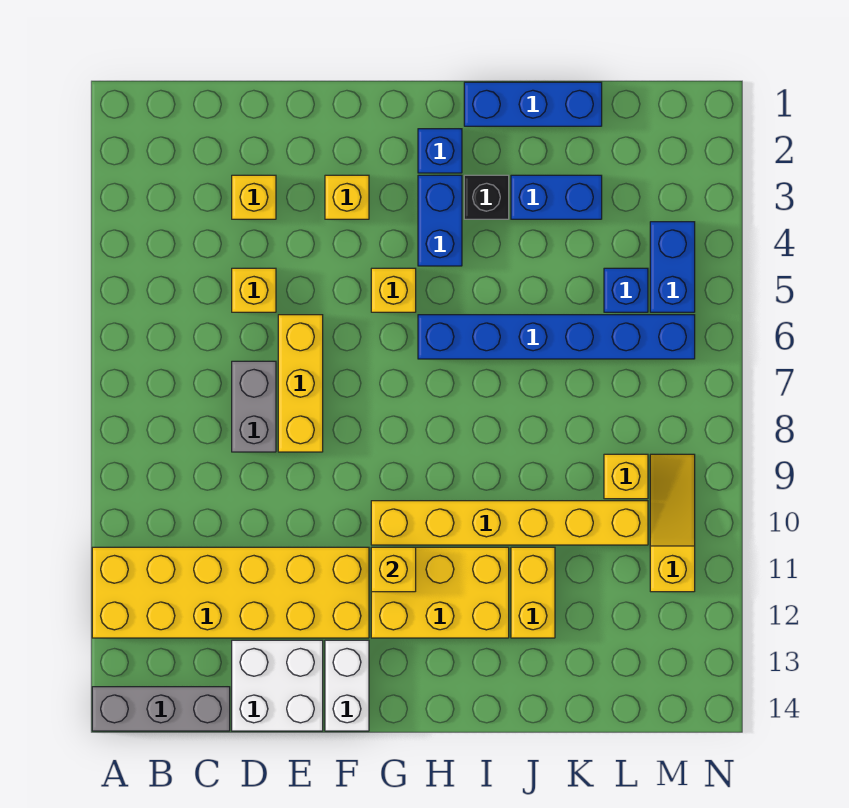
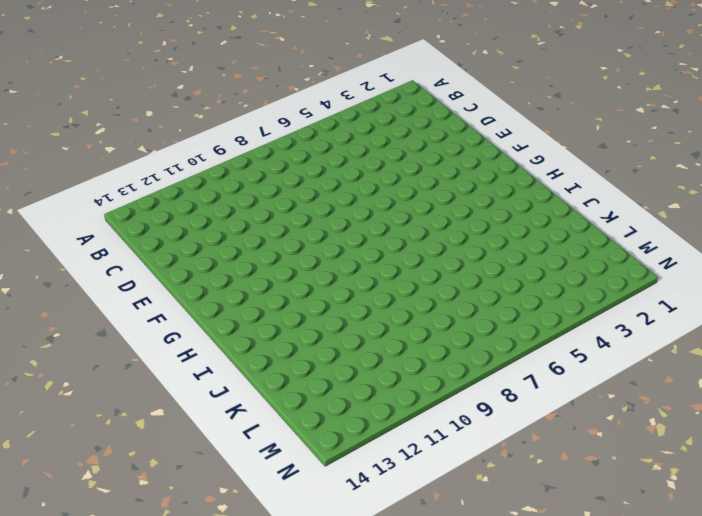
none -> yellow 2x6 brick [92,547,369,638]
none -> grey 1x3 brick [92,687,230,731]
none -> yellow 1x1 brick [232,175,276,219]

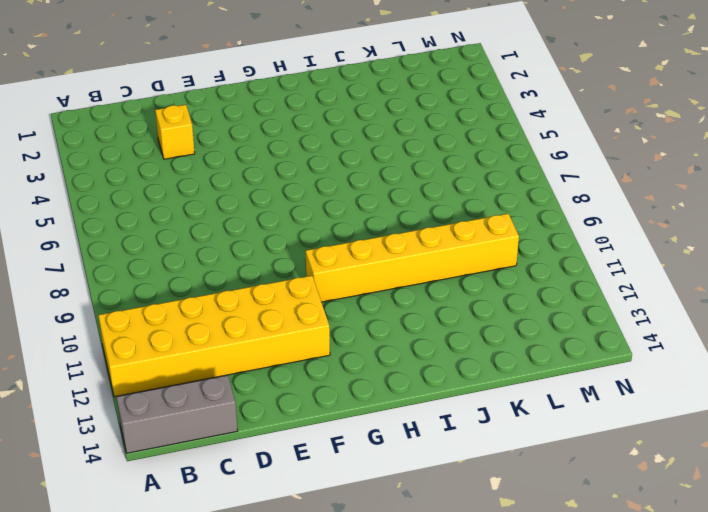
none -> yellow 1x1 brick [232,268,276,312]
none -> grey 1x2 brick [232,361,276,452]
none -> white 2x2 brick [232,640,323,731]

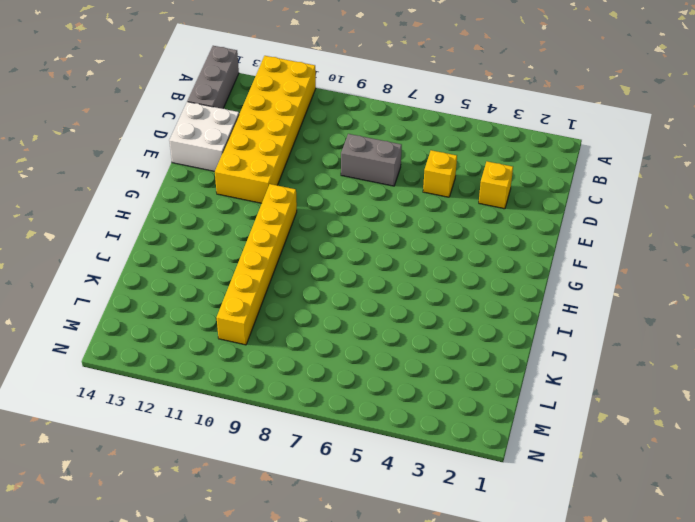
none -> yellow 1x3 brick [278,315,323,452]
none -> yellow 1x1 brick [325,175,369,219]
none -> white 1x2 brick [325,640,369,731]

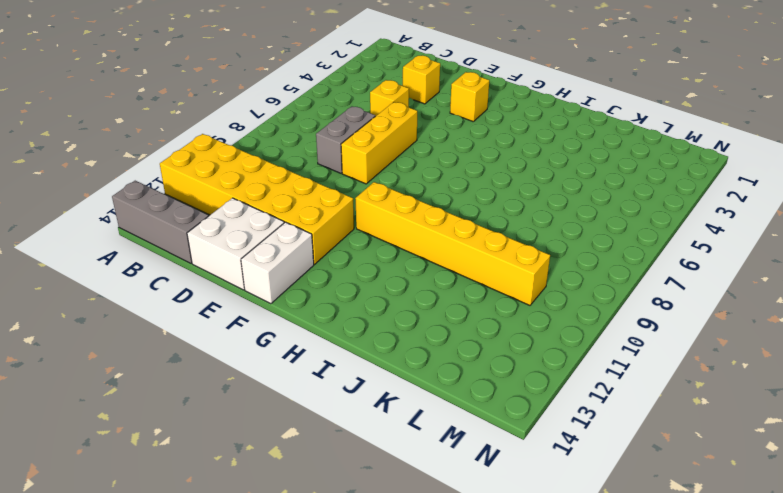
none -> yellow 1x1 brick [371,268,416,312]
none -> yellow 2x3 brick [371,547,509,638]
none -> blue 1x1 brick [418,129,462,173]

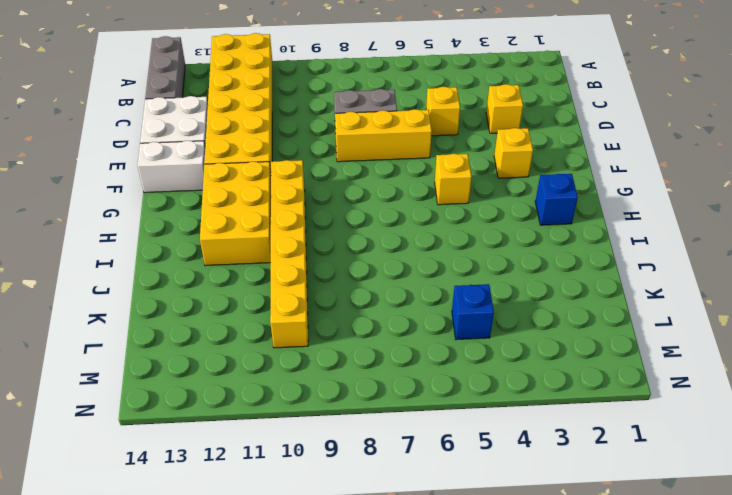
none -> blue 1x2 brick [418,175,462,266]
none -> blue 1x6 brick [418,315,695,359]
none -> blue 1x3 brick [464,82,602,126]

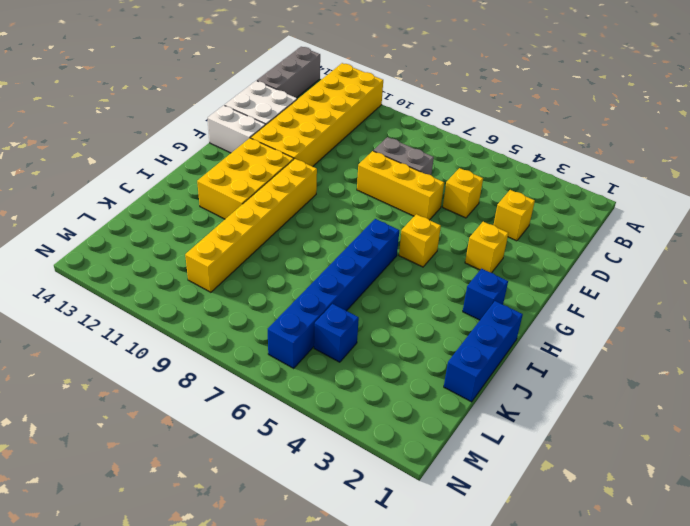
none -> blue 1x2 brick [418,175,462,266]
none -> black 1x1 brick [464,175,509,219]
none -> blue 1x2 brick [511,175,602,219]

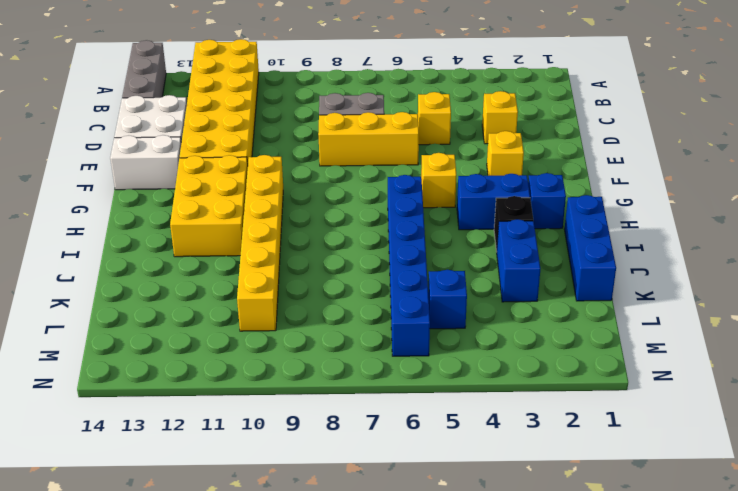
none -> yellow 1x2 brick [511,547,555,638]
none -> yellow 1x1 brick [604,454,648,499]
none -> blue 1x2 brick [650,222,695,312]

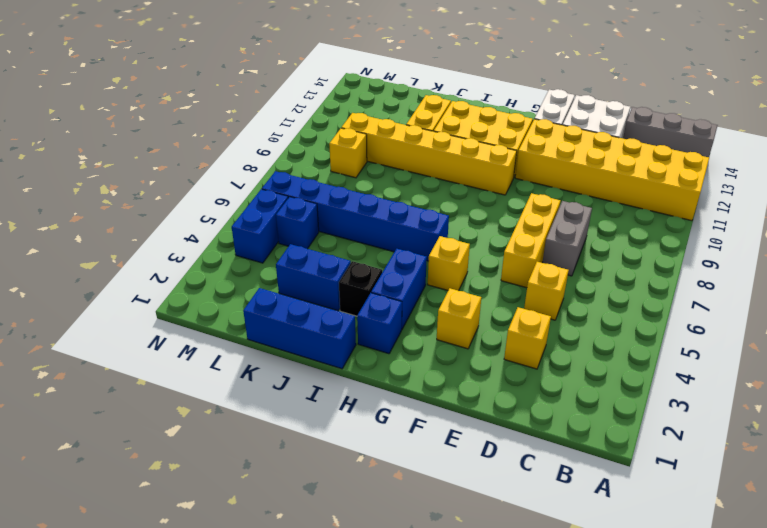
none -> yellow 1x3 slope [650,454,695,592]
none -> yellow 1x1 brick [371,547,416,592]

